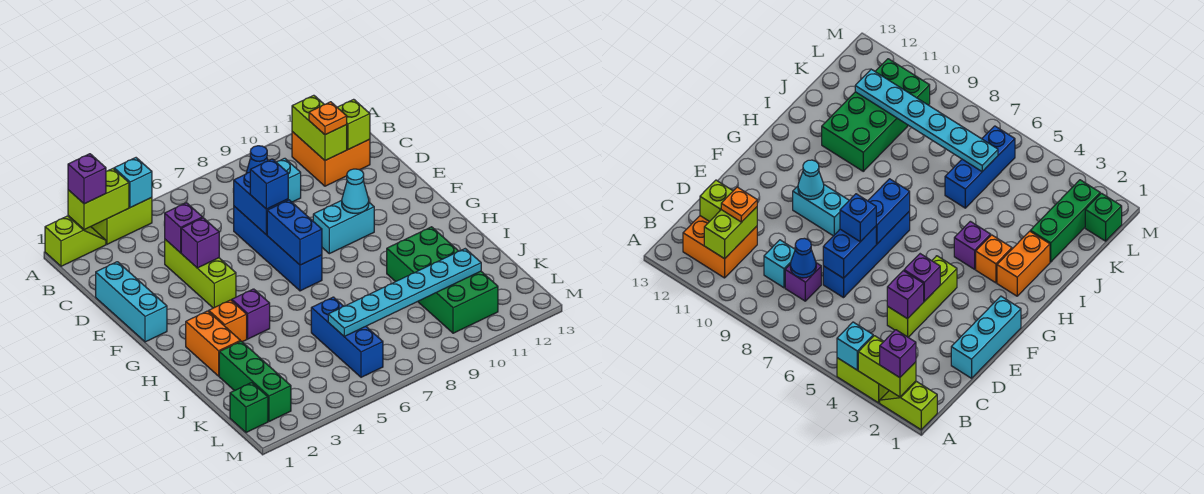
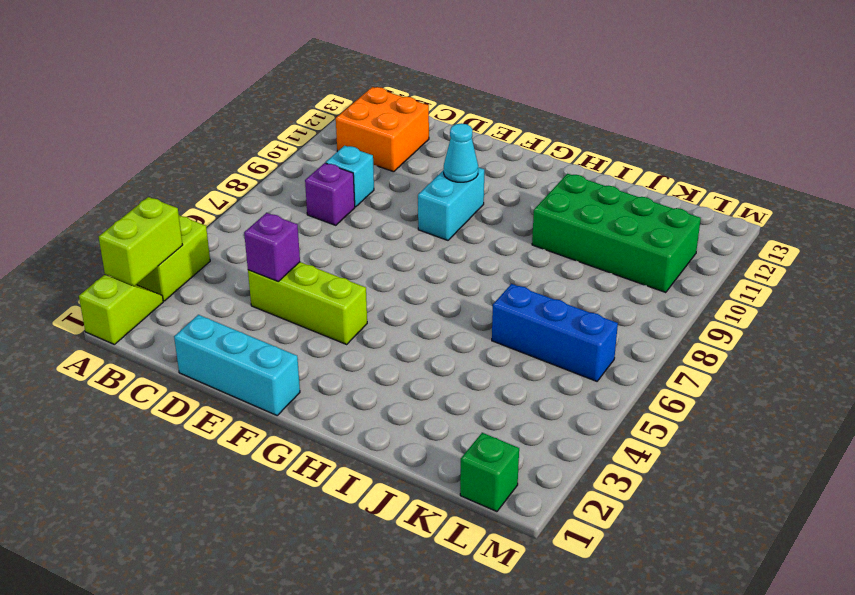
none -> blue 1x4 brick [234,206,322,291]
none -> orange 1x2 brick [186,311,240,376]
none -> orange 1x1 brick [209,300,247,342]
none -> purple 1x1 brick [232,289,270,339]

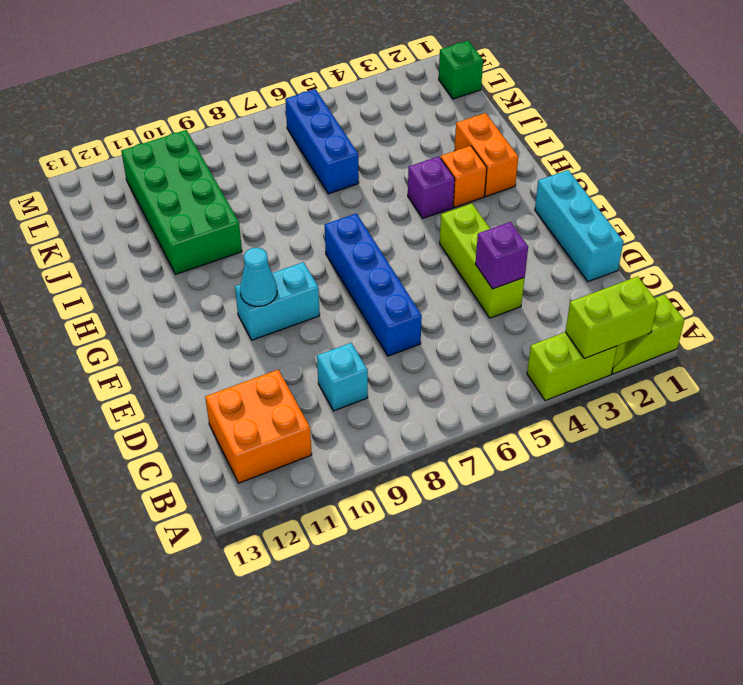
none -> purple 1x1 brick [785,263,821,301]
none -> green 1x3 brick [219,341,291,421]
none -> cyan 1x1 brick [114,158,152,208]
none -> lime 1x2 brick [292,95,347,161]

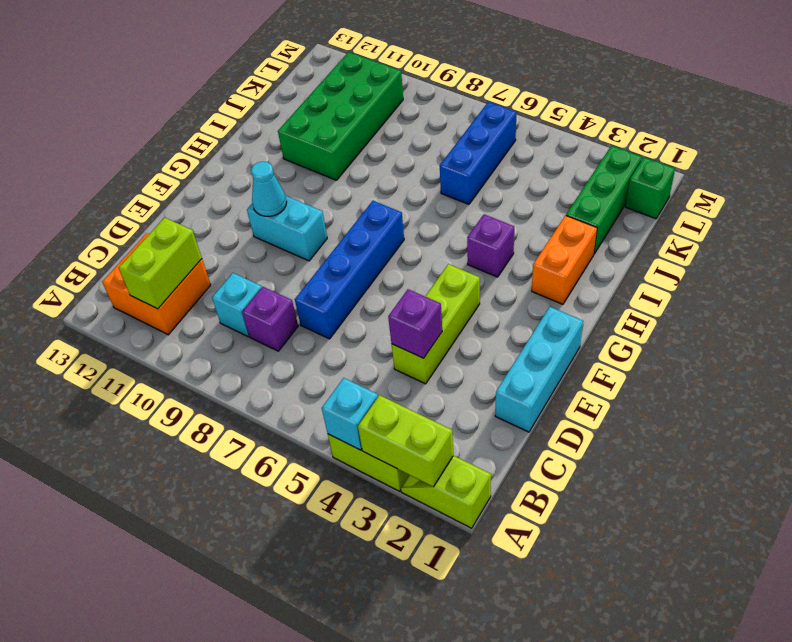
none -> orange 1x1 brick [209,300,247,342]
none -> blue 1x1 cone [246,146,268,174]
none -> lime 1x1 brick [337,99,370,149]
none -> blue 1x2 brick [234,172,288,235]

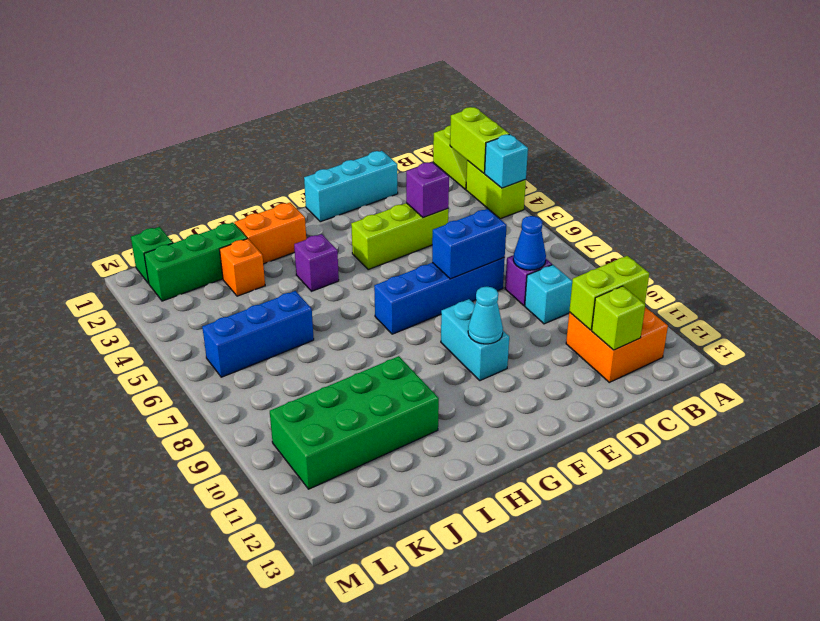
orange 1x1 brick [220,239,265,296] -> orange 1x1 brick moved to [209,300,247,342]
none -> purple 1x1 brick [181,218,219,268]
none -> blue 1x2 brick [267,200,322,265]
none -> cyan 1x6 plate [328,249,481,336]
none -> purple 1x1 brick [68,154,106,204]

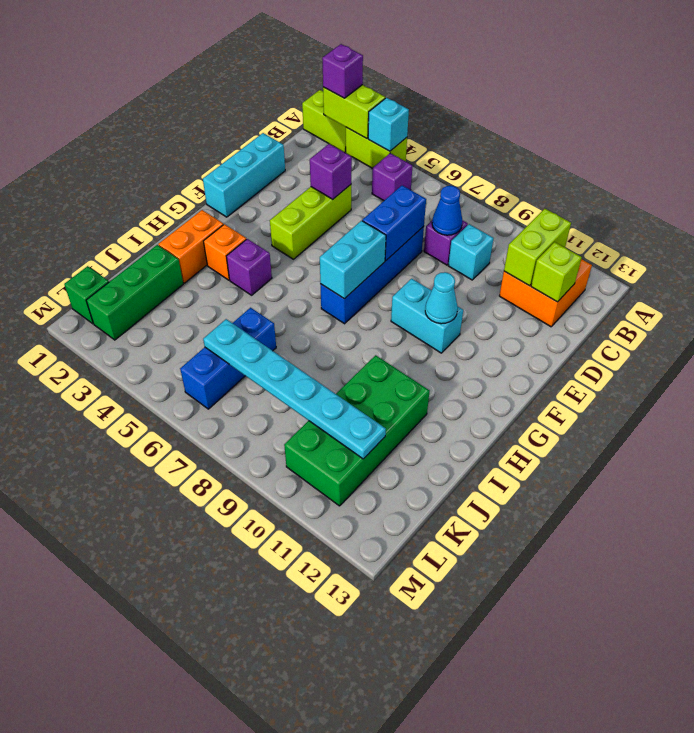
purple 1x1 brick [372,153,412,201] -> purple 1x1 brick moved to [181,218,219,268]
cyan 1x2 brick [320,221,386,299] -> blue 1x2 brick [267,200,322,265]
none -> orange 1x1 plate [309,102,347,135]
none -> blue 1x1 brick [250,159,288,209]

